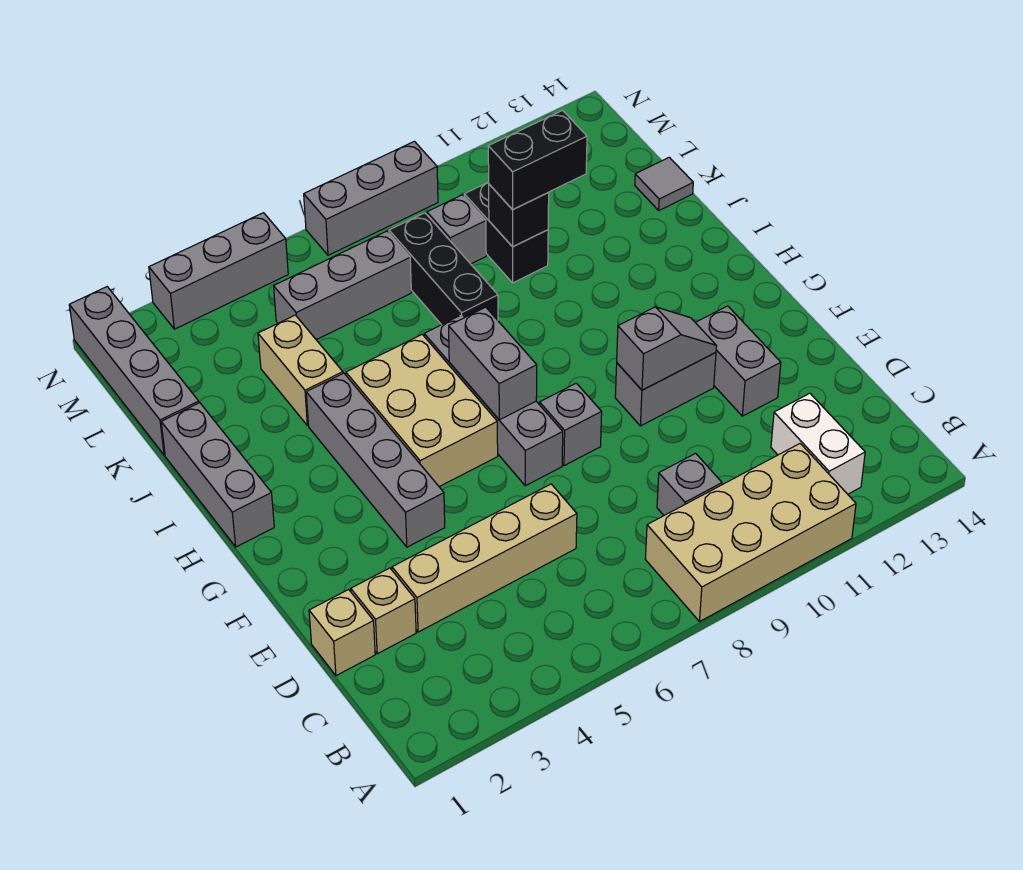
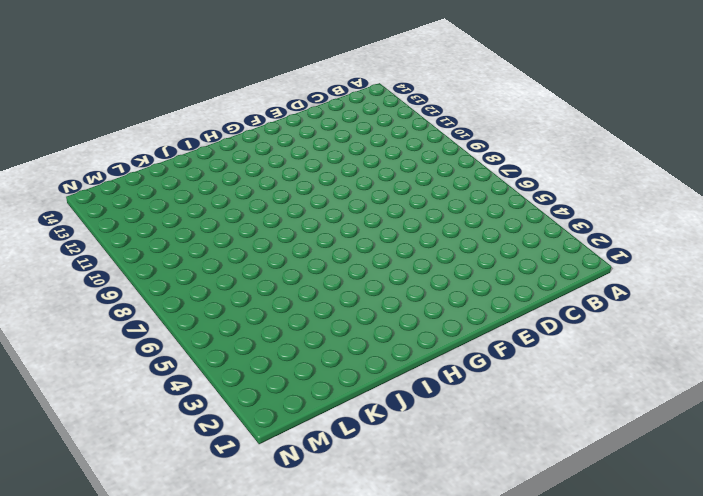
none -> tan 2x4 brick [645,444,856,621]
none -> white 1x2 brick [771,393,865,494]
none -> grey 1x1 brick [657,453,722,515]

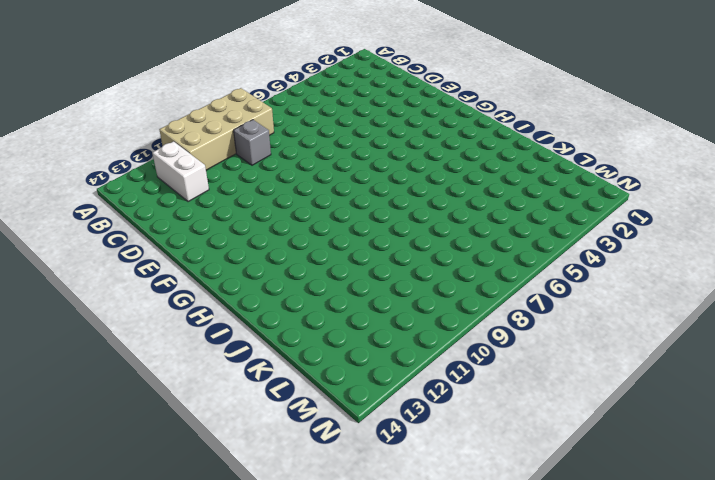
none -> tan 1x1 brick [309,590,375,676]
none -> tan 1x1 brick [351,568,416,654]
none -> tan 1x4 brick [392,484,577,632]

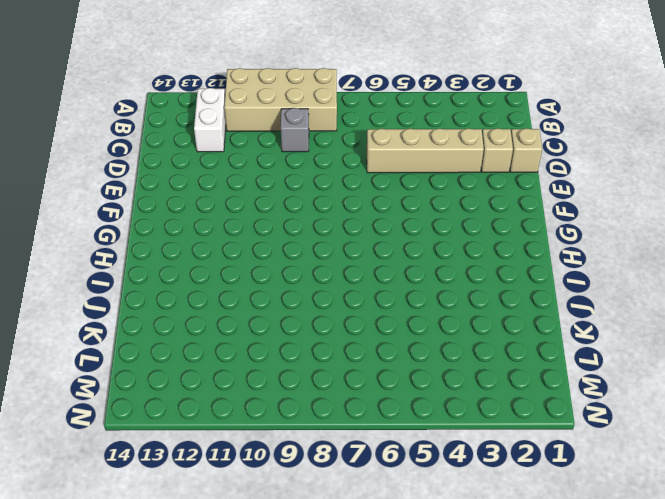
none -> grey 1x2 brick [695,306,781,416]
none -> grey 1x4 brick [306,373,445,547]
none -> grey 1x4 brick [424,315,563,486]

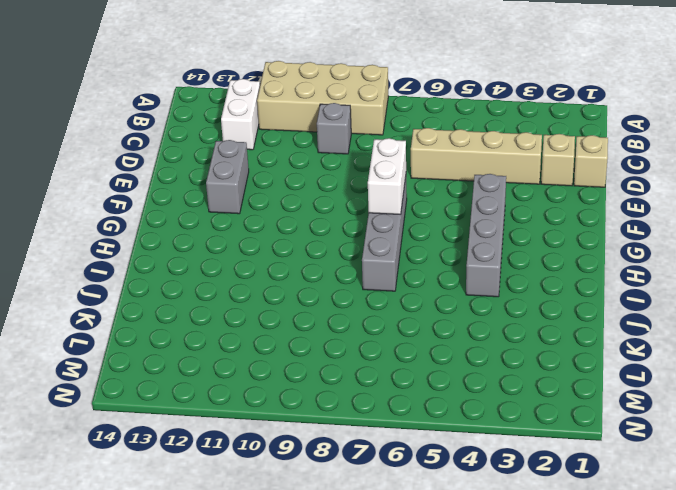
white 1x2 brick [368,138,406,215] -> grey 1x2 brick [449,307,537,420]
none -> grey 1x1 brick [540,383,602,466]
none -> grey 1x2 brick [615,353,716,426]
none -> tan 2x3 brick [346,335,498,487]

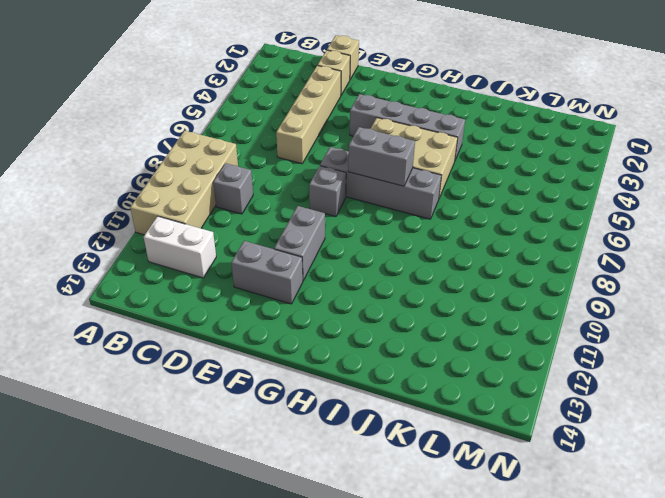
none -> grey 1x3 brick [161,403,274,547]
none -> tan 1x2 brick [258,315,343,426]
none -> black 1x3 brick [389,213,498,325]

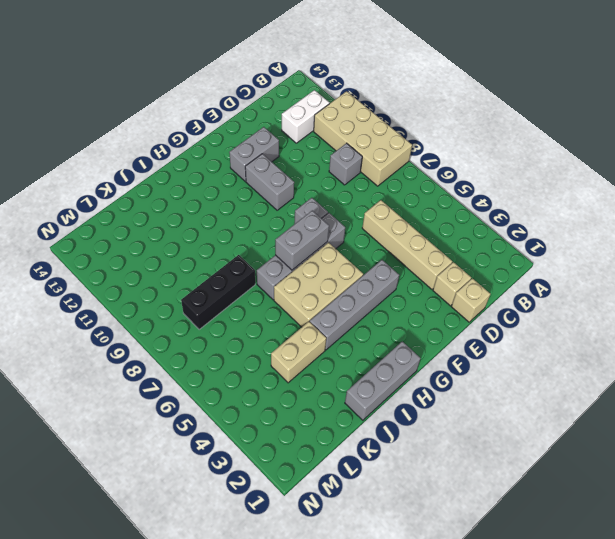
none -> grey 1x4 brick [69,287,199,455]
none -> black 1x2 brick [464,182,548,283]
none -> grey 1x1 tile [635,157,693,210]

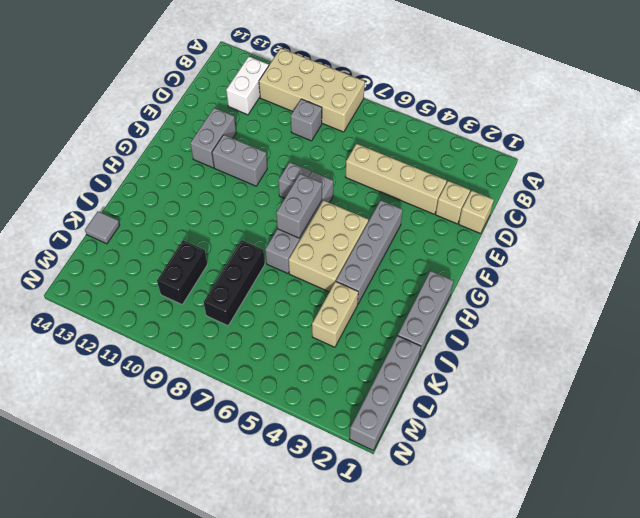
none -> grey 1x3 brick [274,231,411,340]
none -> grey 1x1 brick [427,195,486,264]
none -> grey 1x3 brick [149,213,288,329]

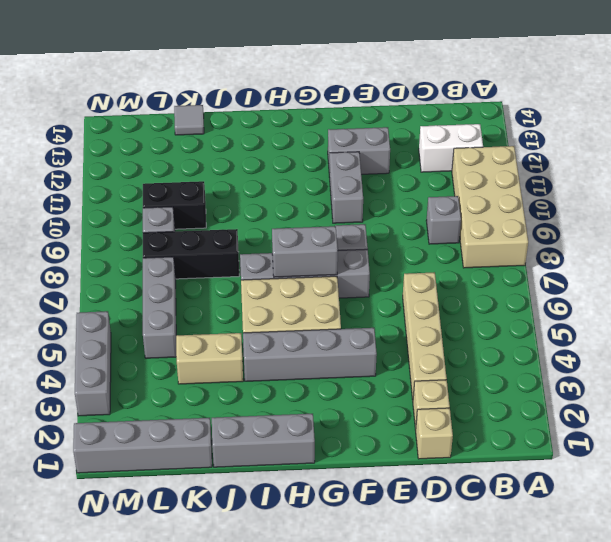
none -> grey 1x3 brick [304,141,438,255]
none -> grey 1x2 slope [617,307,717,390]
none -> black 1x1 brick [489,184,549,247]

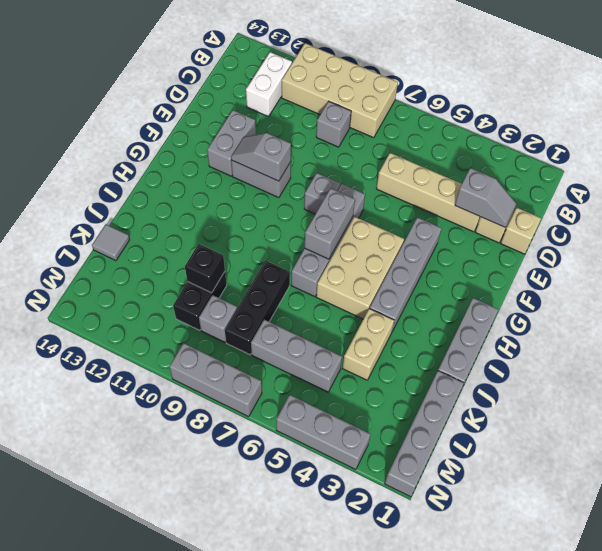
grey 1x2 slope [455,168,516,227] -> none
none -> black 1x2 brick [488,110,587,210]

